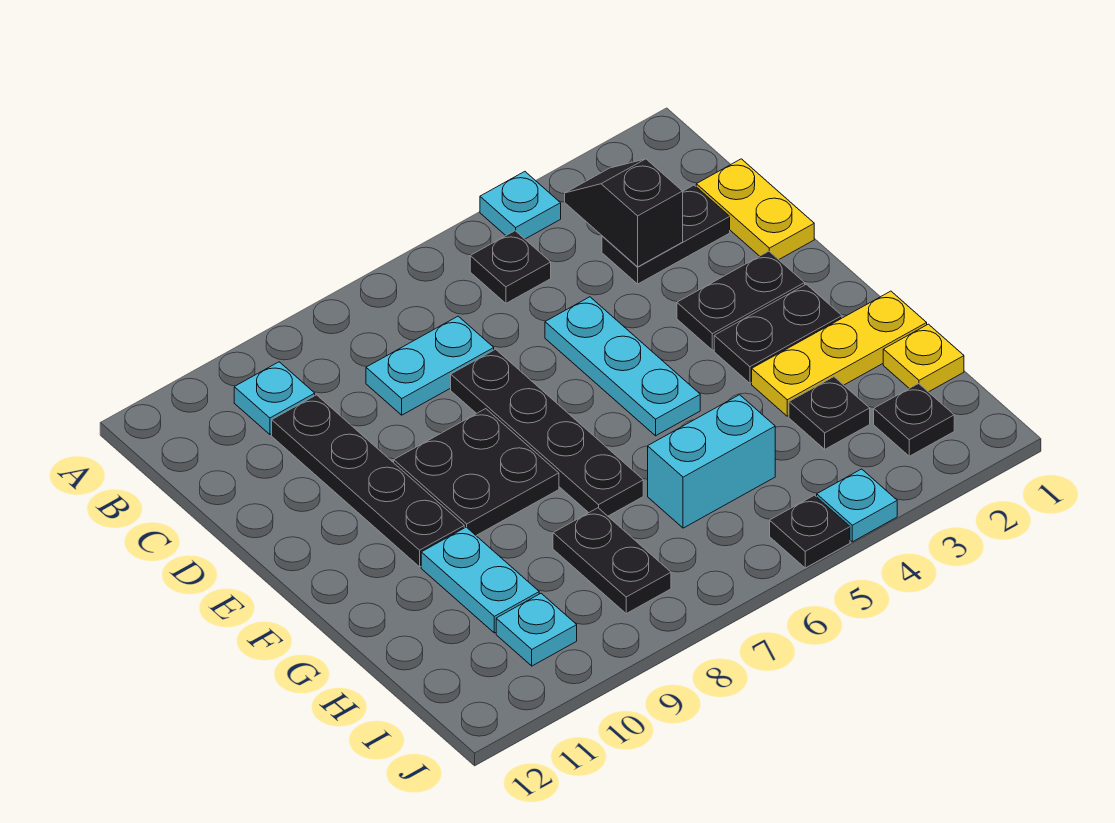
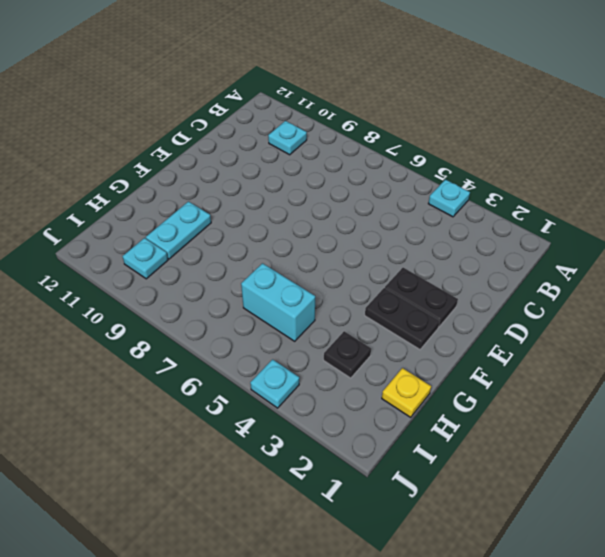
none -> black 1x1 plate [470,231,551,303]
none -> yellow 1x2 plate [696,159,814,260]
none -> black 1x2 plate [602,185,730,284]

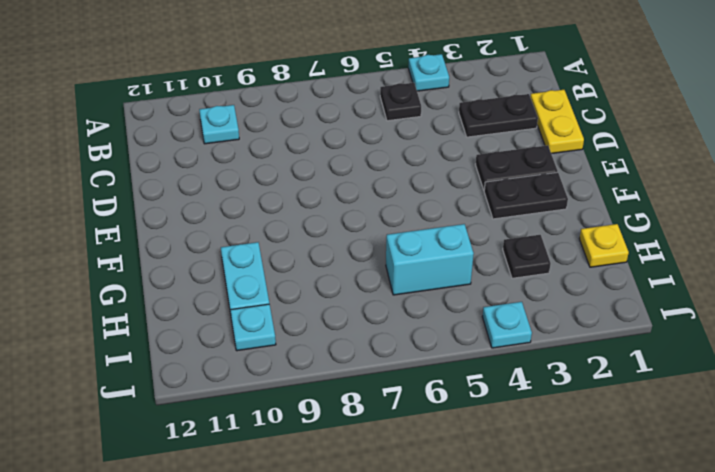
none -> cyan 1x2 plate [366,316,494,415]
none -> black 1x4 plate [272,395,464,567]
none -> cyan 1x3 plate [545,297,700,436]

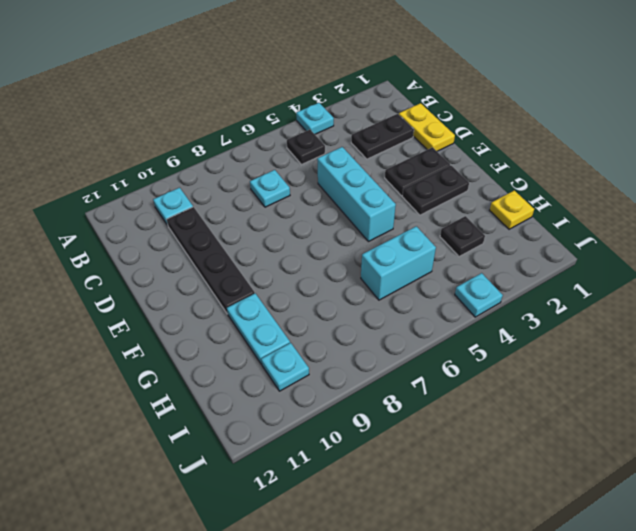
cyan 1x1 plate [250,170,290,207] -> cyan 1x2 plate [366,316,494,415]
cyan 1x3 brick [317,147,396,242] -> cyan 1x3 plate [545,297,700,436]
none -> black 1x4 plate [451,349,643,516]
none -> black 2x2 plate [394,409,559,535]
none -> yellow 1x3 plate [752,291,927,416]

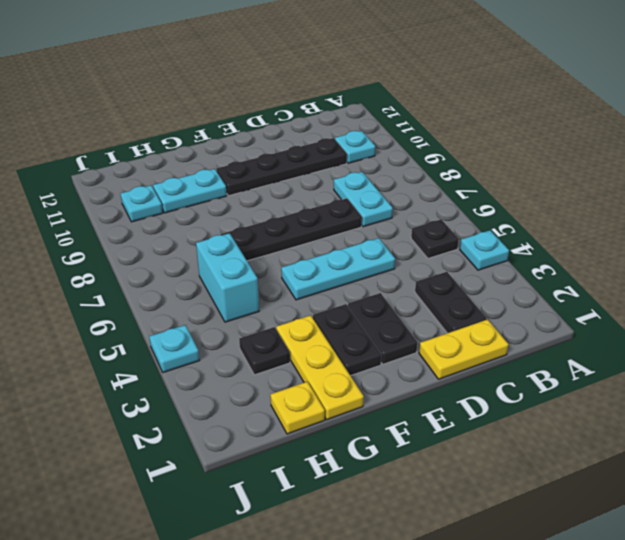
none -> black 2x2 plate [394,409,559,535]
none -> black 1x2 plate [553,508,671,613]
none -> black 1x1 plate [874,384,954,456]

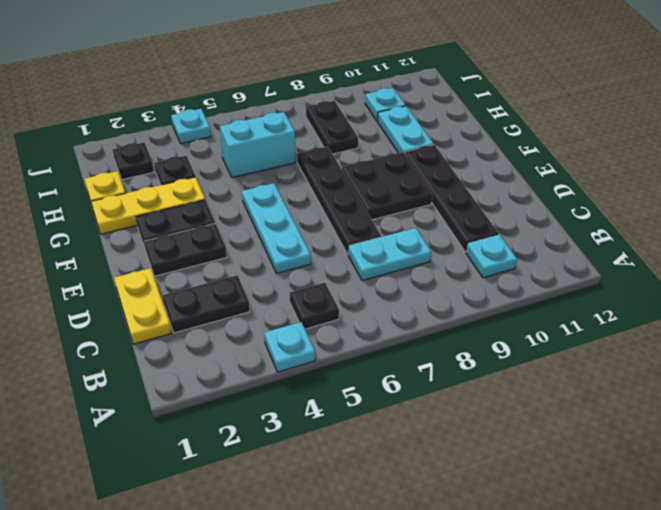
none -> black 1x1 plate [770,495,850,568]
none -> black 1x2 slope [565,159,683,267]

